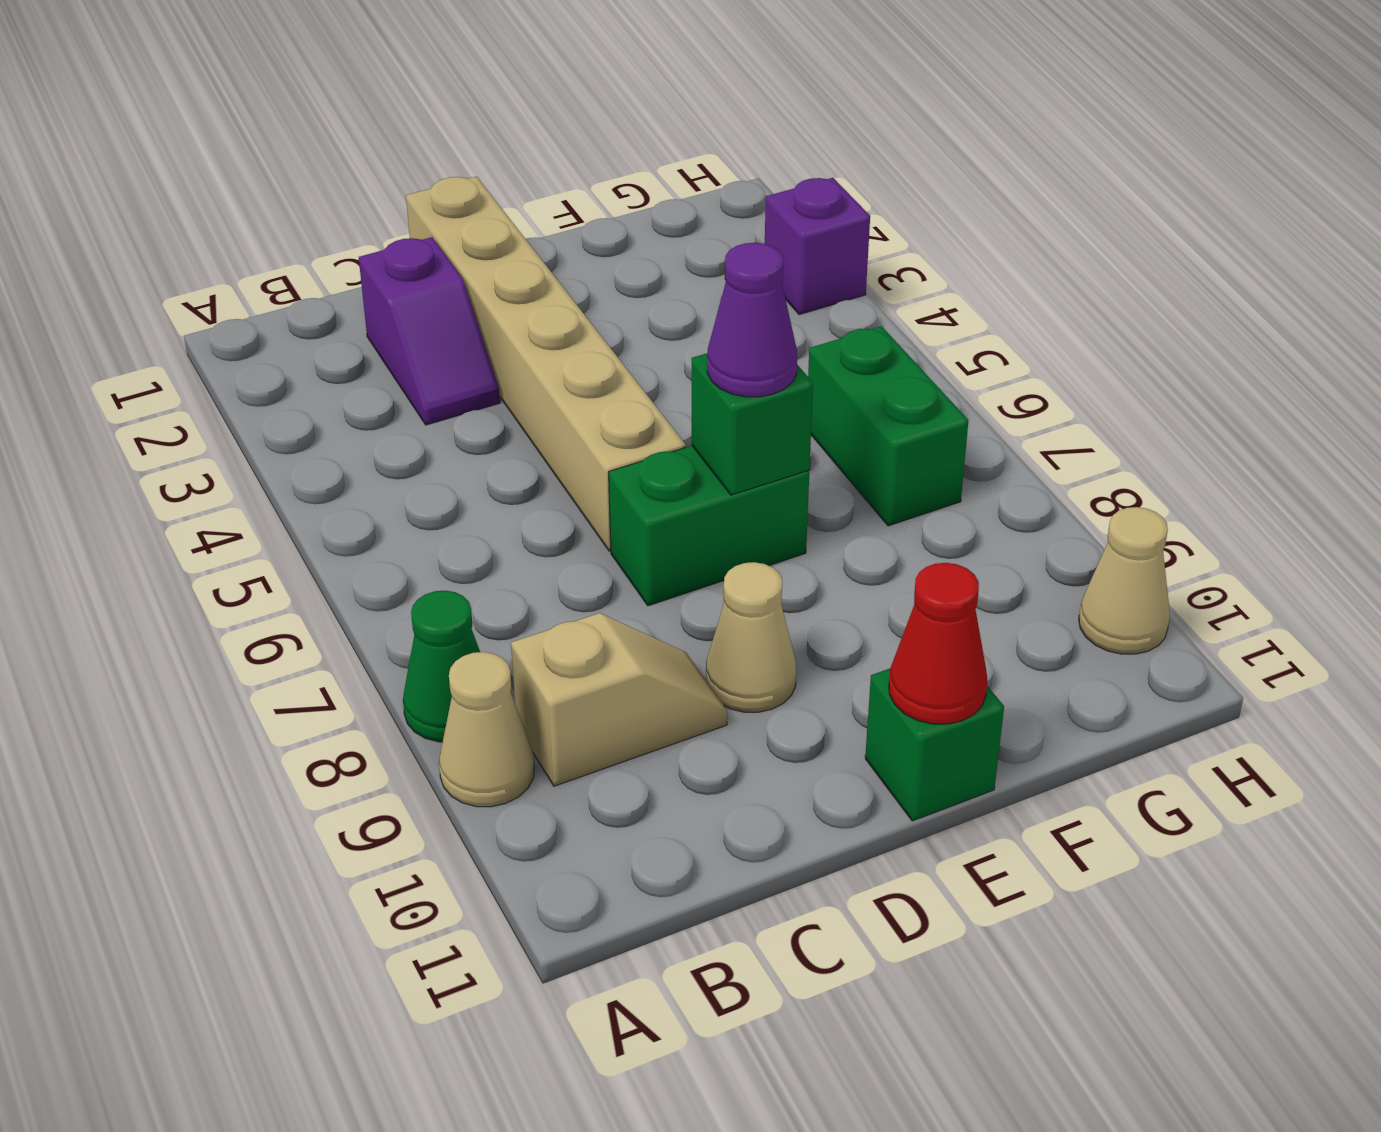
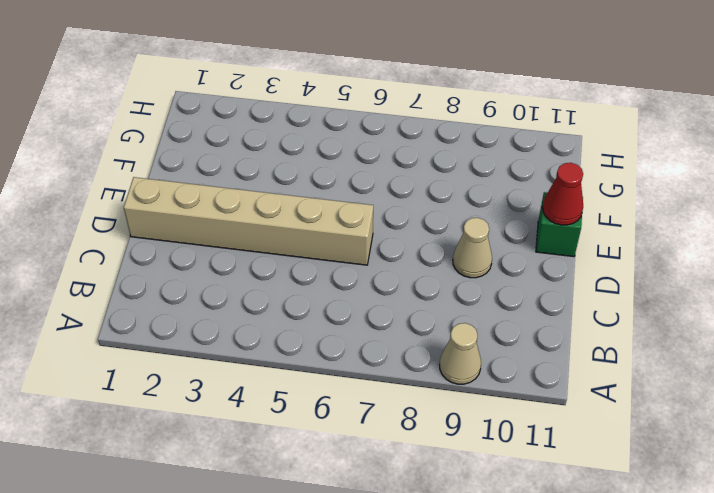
none -> green 1x1 cone [403,591,480,742]
none -> tan 1x2 slope [511,613,727,786]
none -> purple 1x2 slope [359,237,500,425]

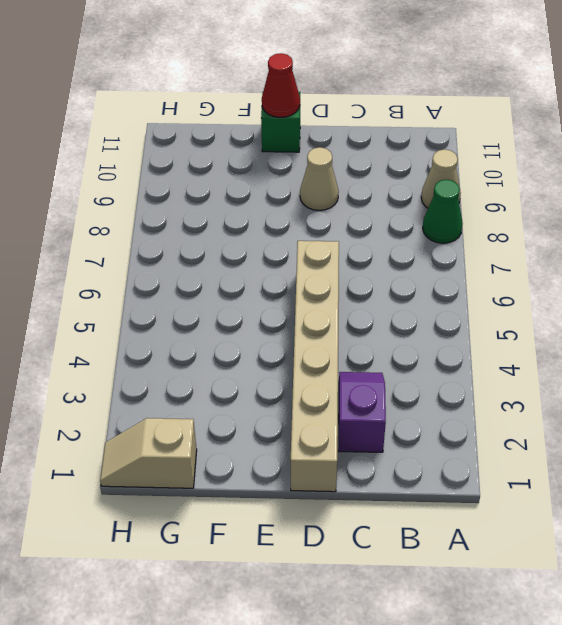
tan 1x2 slope [100,418,197,488] -> tan 1x2 slope moved to [511,613,727,786]
none -> green 1x2 brick [609,446,809,606]
none -> green 1x2 brick [808,326,969,526]
none -> purple 1x1 brick [765,178,870,315]

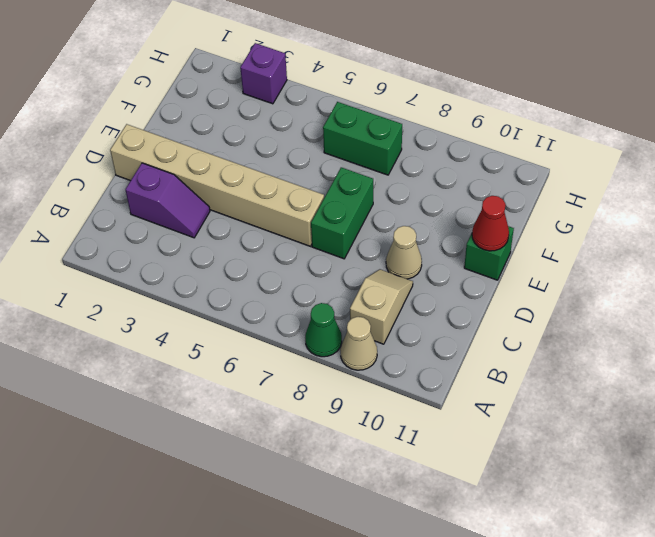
none -> tan 1x1 cone [1079,507,1170,654]
none -> green 1x1 brick [692,353,813,495]
none -> purple 1x1 cone [707,243,797,397]

